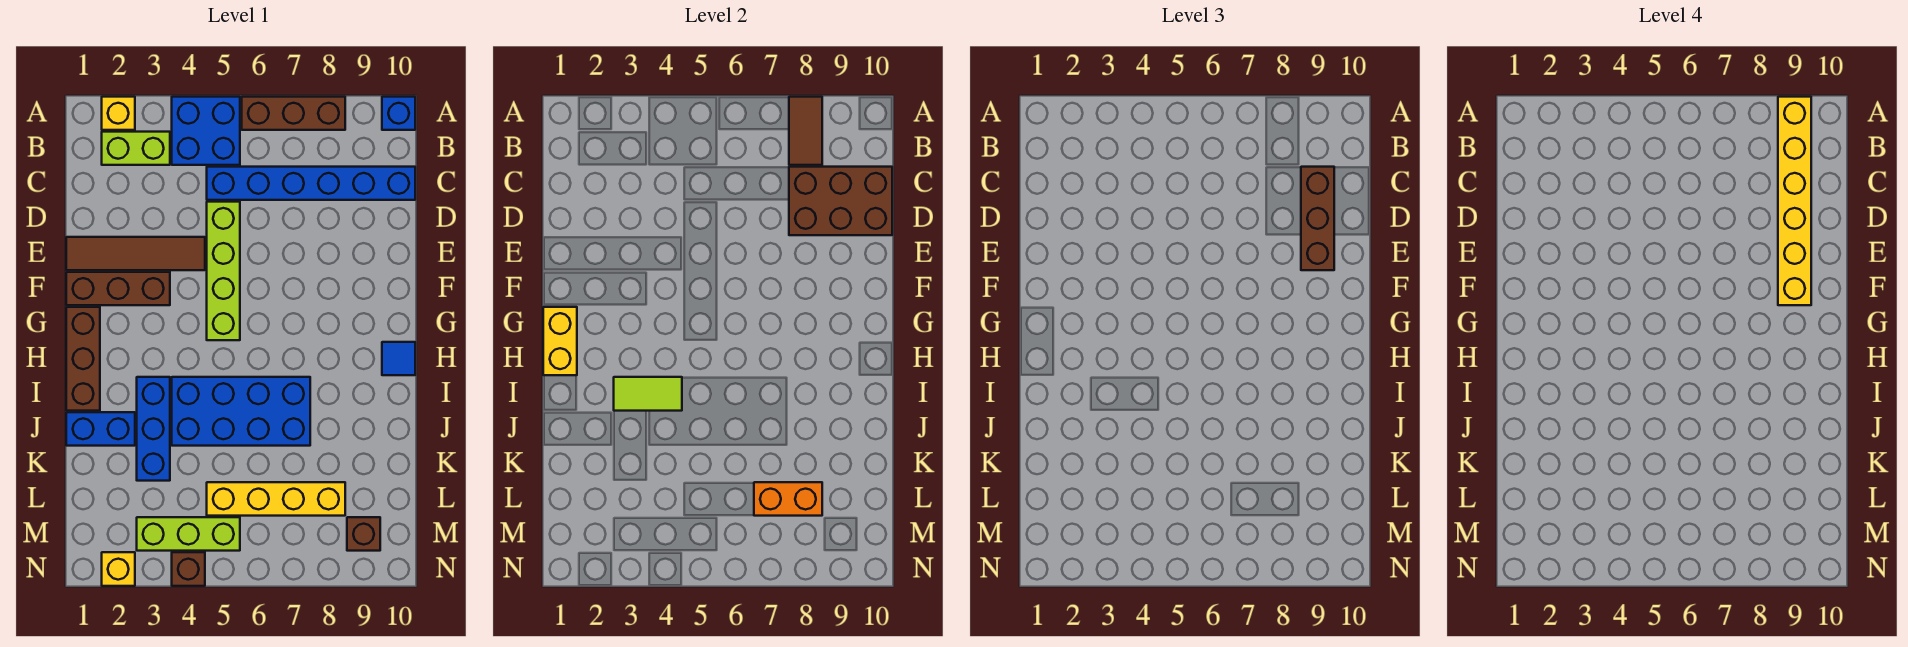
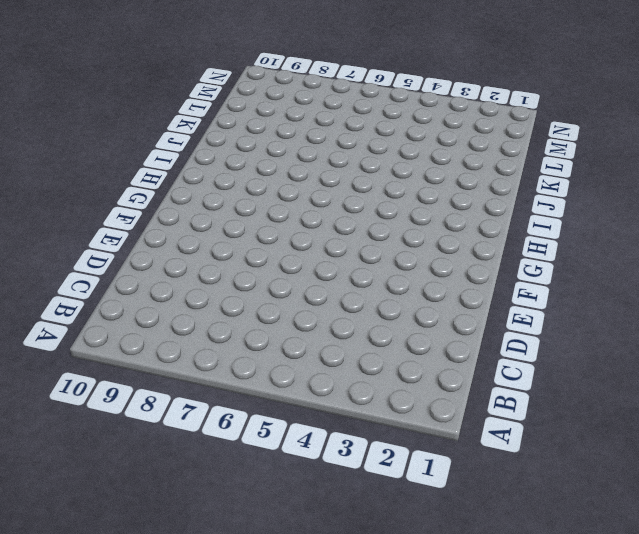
none -> yellow 1x1 brick [102,97,135,130]
none -> blue 2x2 brick [172,97,240,165]
none -> brown 1x3 brick [242,97,345,130]

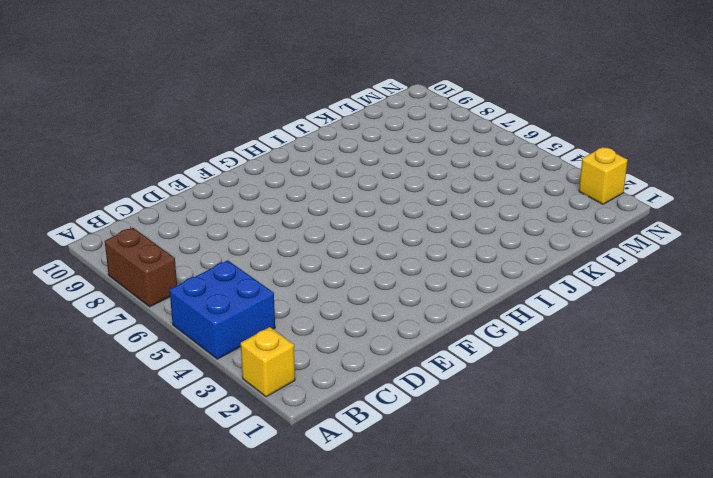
brown 1x2 brick [105,228,177,307] -> brown 1x3 brick [242,97,345,130]
none -> blue 1x1 brick [382,97,415,130]
none -> lime 1x2 brick [102,132,170,165]
none -> blue 1x6 brick [207,167,415,200]

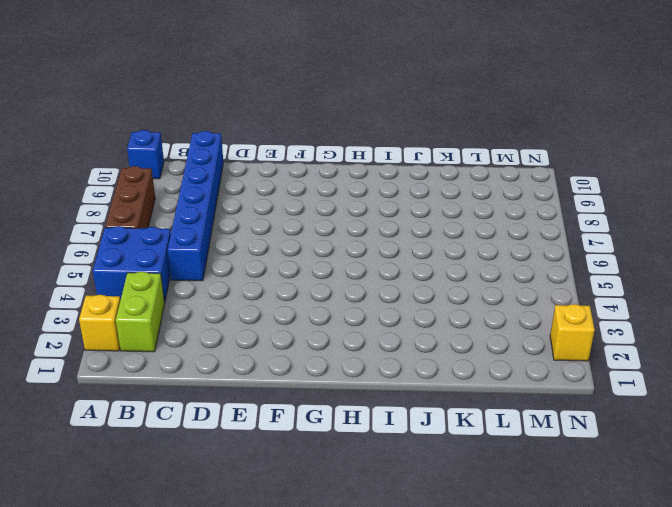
none -> lime 1x4 brick [207,202,240,340]
none -> brown 1x4 tile [66,237,205,270]
none -> brown 1x3 brick [66,272,170,305]

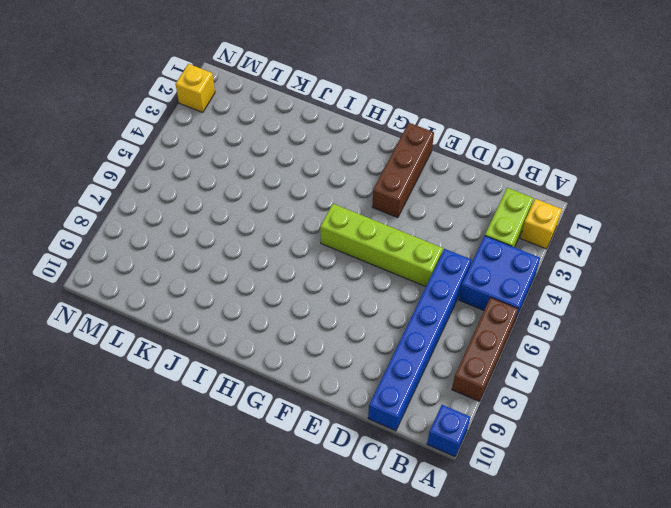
none -> brown 1x4 tile [66,237,205,270]
none -> brown 1x3 brick [66,307,100,411]
none -> blue 1x1 tile [382,342,415,375]

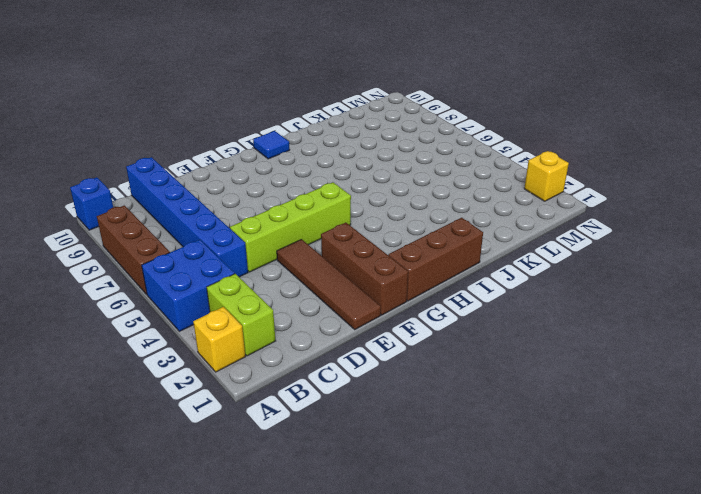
none -> blue 1x3 brick [137,377,170,481]
none -> blue 2x4 brick [172,377,310,446]
none -> blue 1x2 brick [66,412,135,446]

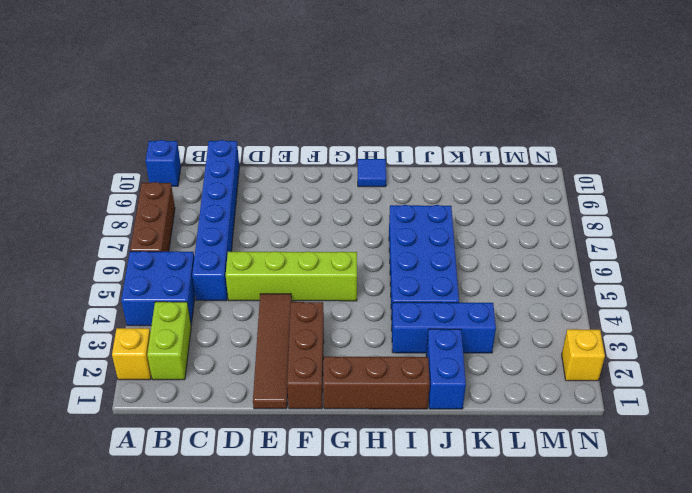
none -> yellow 1x4 brick [207,482,345,516]
none -> lime 1x3 brick [137,517,240,551]
none -> brown 1x1 brick [347,517,380,551]

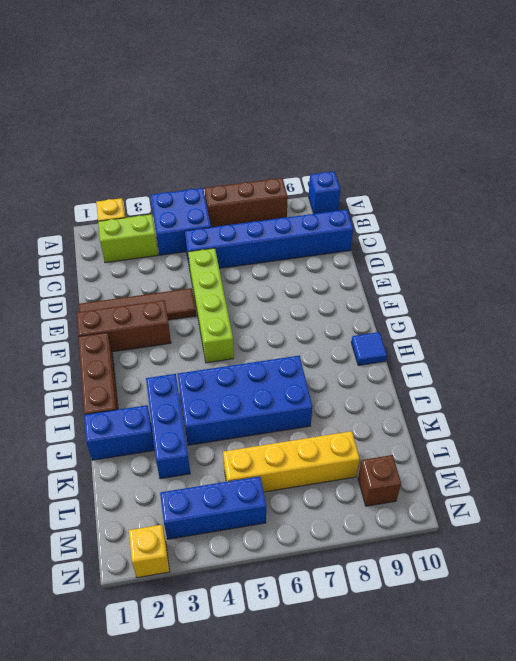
blue 1x3 brick [160,476,266,539] -> lime 1x3 brick [137,517,240,551]
none -> brown 1x1 brick [172,552,205,586]
none -> brown 1x2 tile [789,97,822,165]
none -> brown 2x3 brick [789,167,892,235]

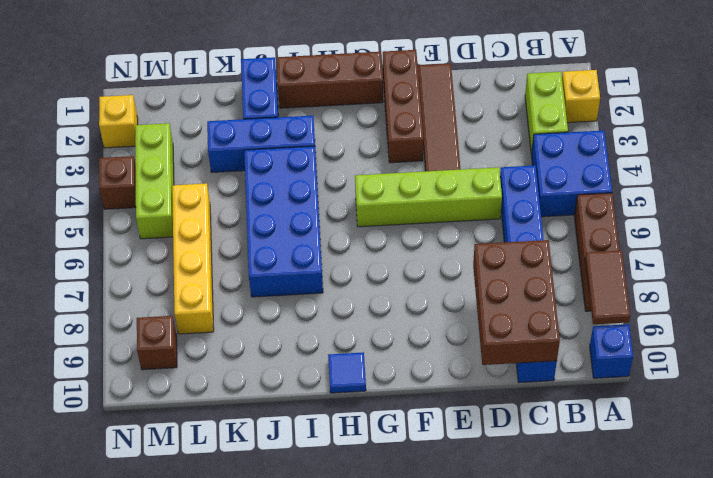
brown 1x2 tile [585,250,630,324] -> brown 1x2 tile turned to [789,97,822,165]
none -> yellow 1x2 brick [543,307,577,375]
none -> lime 1x2 tile [614,377,682,411]
none -> orange 1x2 brick [754,482,822,516]

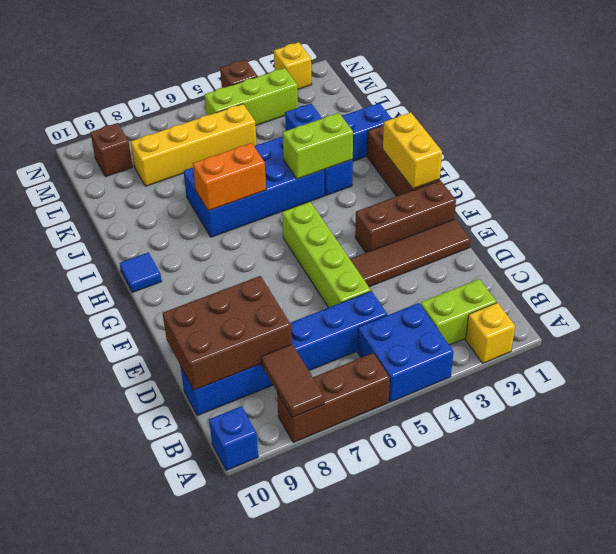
lime 1x2 brick [282,113,353,179] -> lime 1x2 tile [614,377,682,411]
orange 1x2 brick [193,143,266,211] -> orange 1x2 brick moved to [754,482,822,516]
none -> brown 1x3 brick [1301,167,1334,270]
none -> yellow 1x6 brick [1778,97,1811,305]

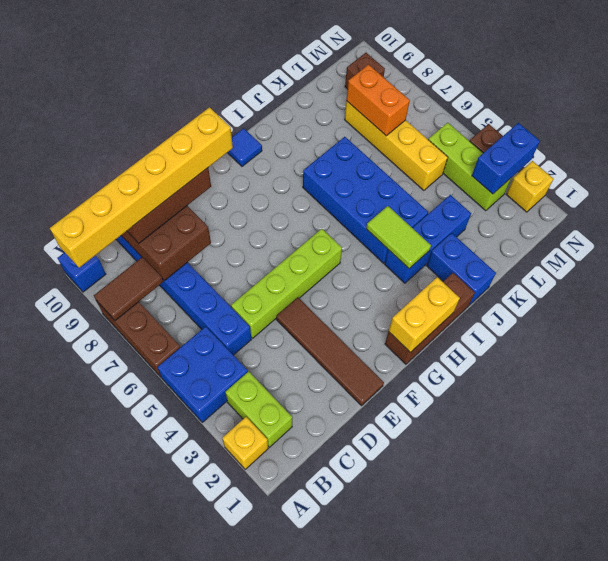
blue 1x2 brick [472,123,540,194] -> none
none -> brown 1x3 brick [66,272,170,305]

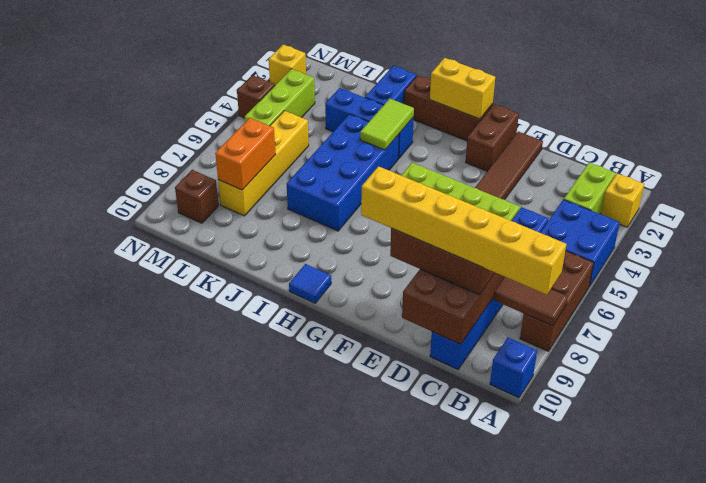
brown 1x2 brick [466,104,519,171] -> brown 1x3 brick [66,272,170,305]

